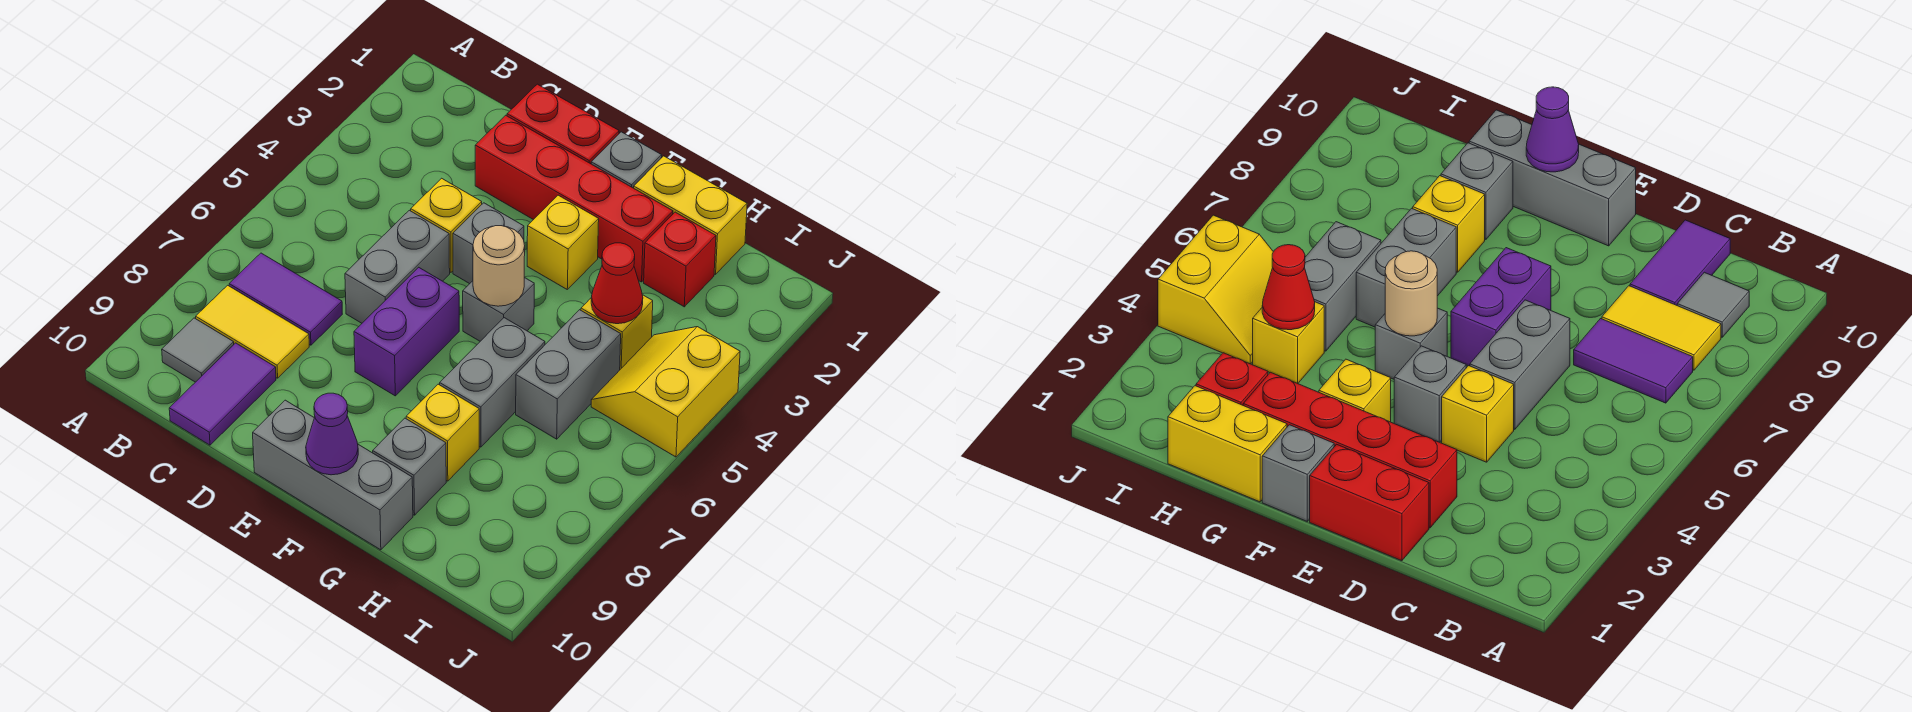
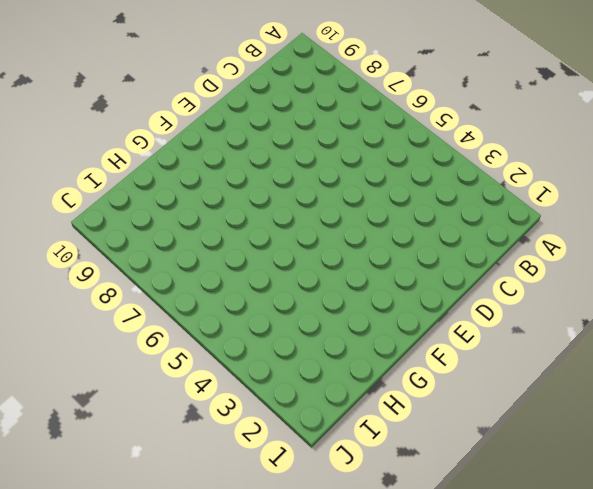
none -> purple 1x2 tile [229,253,342,345]
none -> yellow 1x2 tile [196,285,309,378]
none -> grey 1x1 tile [162,318,234,382]

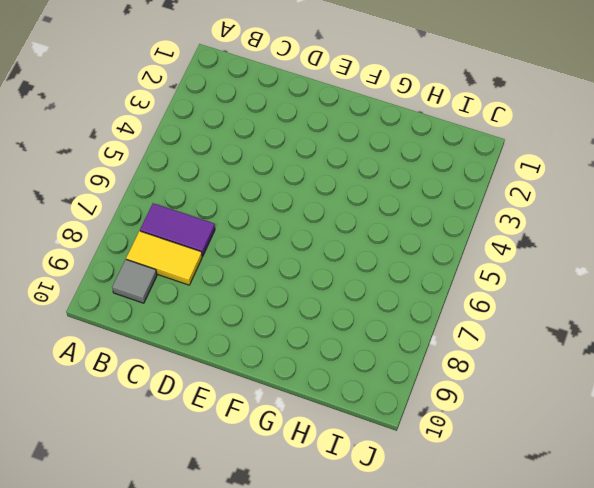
none -> purple 1x2 tile [169,343,276,445]
none -> red 1x2 brick [507,84,619,164]
none -> red 1x4 brick [475,115,673,282]

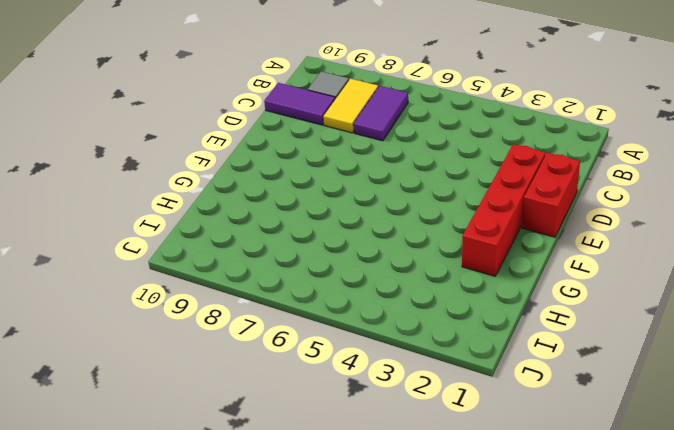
none -> yellow 1x1 brick [411,178,482,272]
none -> grey 1x2 brick [345,210,450,323]
none -> grey 1x1 brick [453,203,524,284]

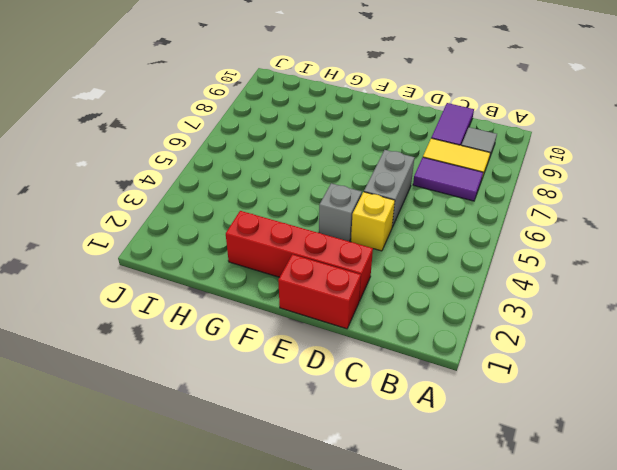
none -> purple 1x2 brick [354,267,459,396]
none -> grey 1x3 brick [253,400,413,550]
none -> grey 1x1 brick [591,132,662,188]

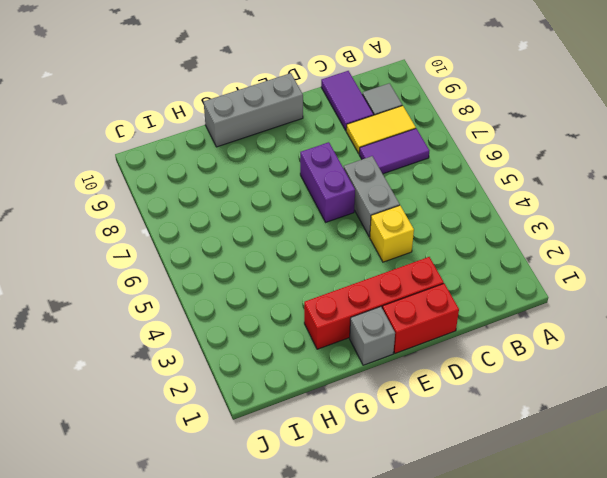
none -> grey 1x1 brick [453,203,524,284]
none -> yellow 1x1 brick [527,195,599,289]
none -> grey 1x1 brick [463,278,534,341]

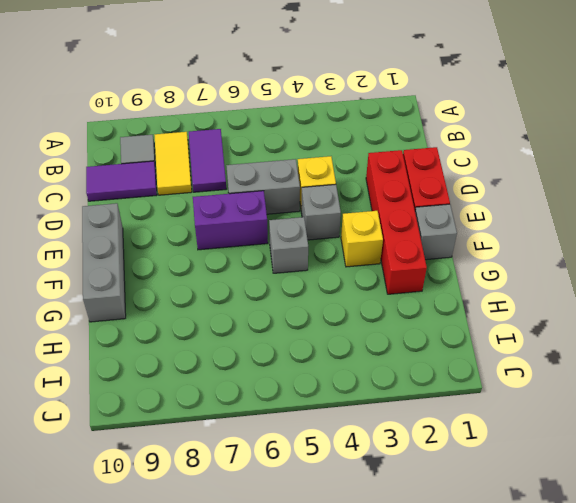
none -> yellow 1x2 brick [634,156,747,274]
none -> grey 1x2 brick [440,318,545,447]
none -> yellow 1x1 brick [406,384,479,481]

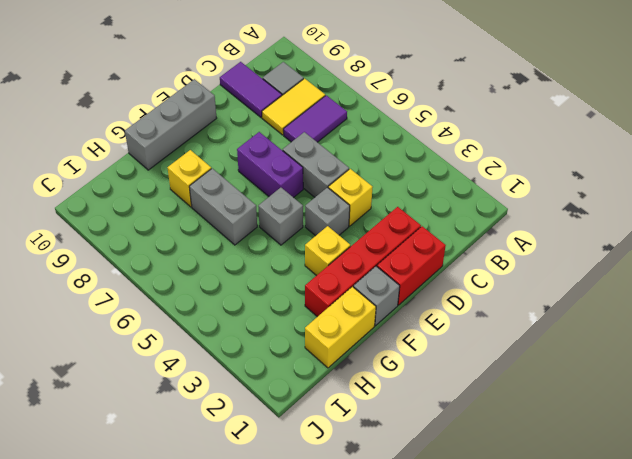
none -> grey 1x1 brick [373,418,446,515]
none -> red 1x1 brick [644,212,716,307]
none -> yellow 1x1 brick [581,295,653,369]

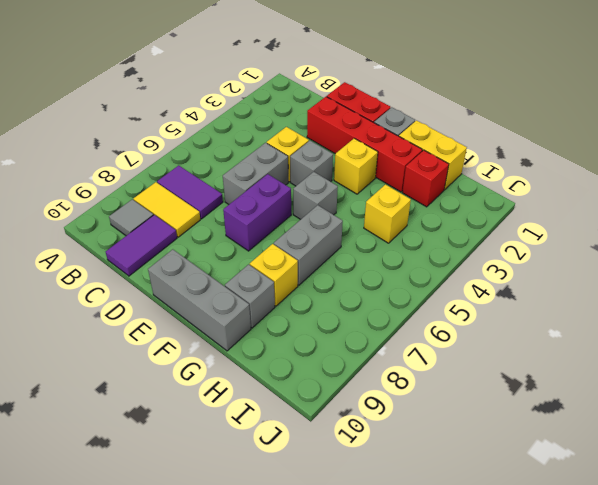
none -> grey 1x2 brick [516,310,621,439]
none -> yellow 2x2 slope [591,327,740,457]
none -> tan 1x1 round brick [473,226,525,306]

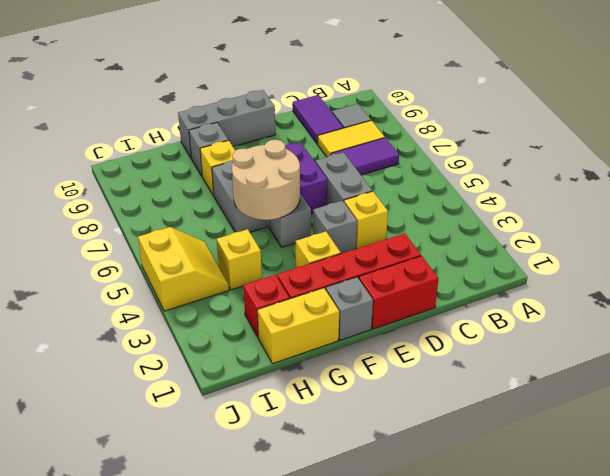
tan 2x2 round brick [232,140,300,220] -> tan 1x1 round brick [473,226,525,306]
none -> grey 1x2 brick [516,310,621,439]
none -> purple 1x1 cone [306,393,358,475]
none -> red 1x1 cone [591,243,643,324]

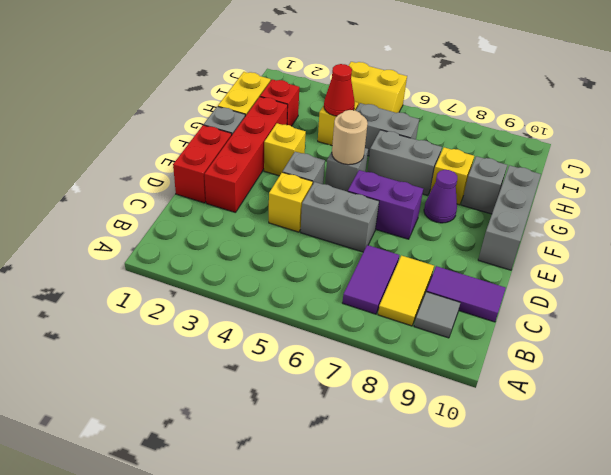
purple 1x1 cone [424,170,457,223] -> purple 1x1 cone moved to [306,393,358,475]

